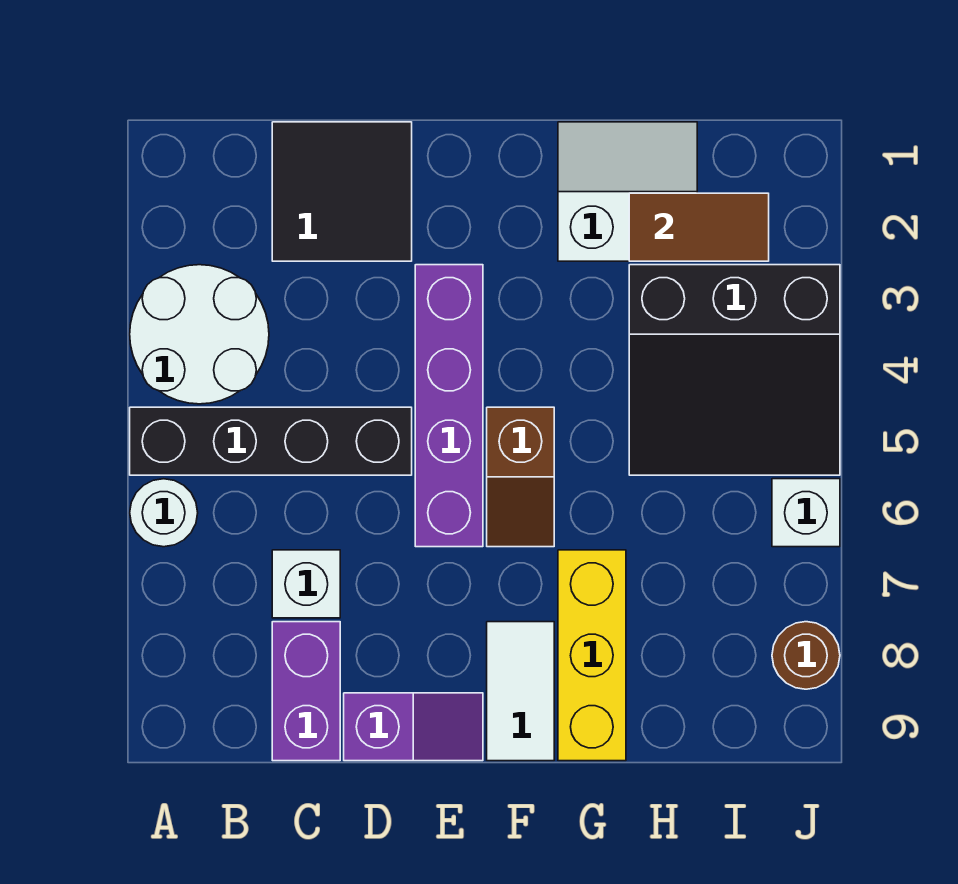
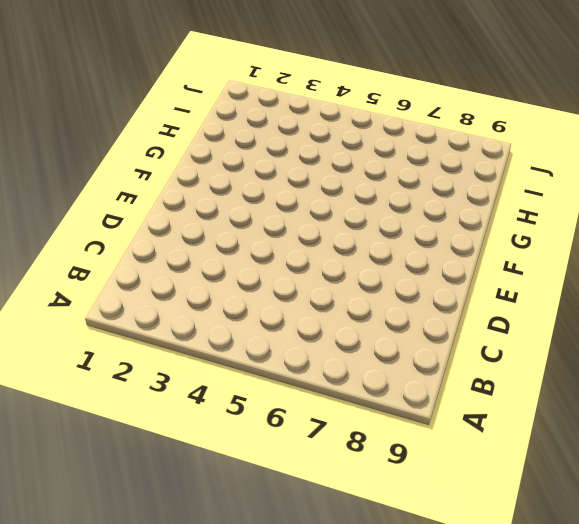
none -> white 2x2 round brick [130,265,269,404]
none -> black 1x4 brick [130,407,412,475]
none -> white 1x1 round brick [130,479,198,547]

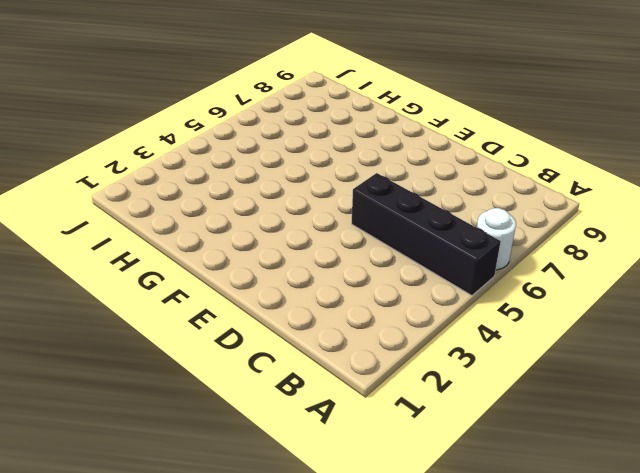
none -> white 2x2 round brick [130,265,269,404]
none -> black 2x2 tile [272,122,412,261]
none -> white 1x1 brick [272,550,340,618]

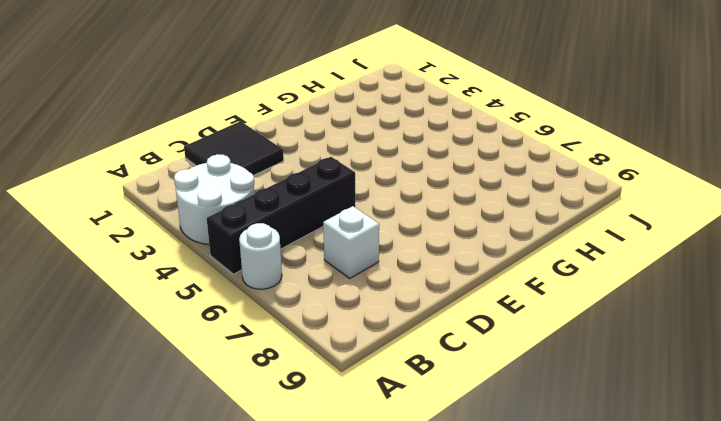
none -> purple 1x2 brick [272,622,340,761]
none -> purple 1x2 slope [344,693,483,761]
none -> purple 1x4 brick [415,265,483,547]

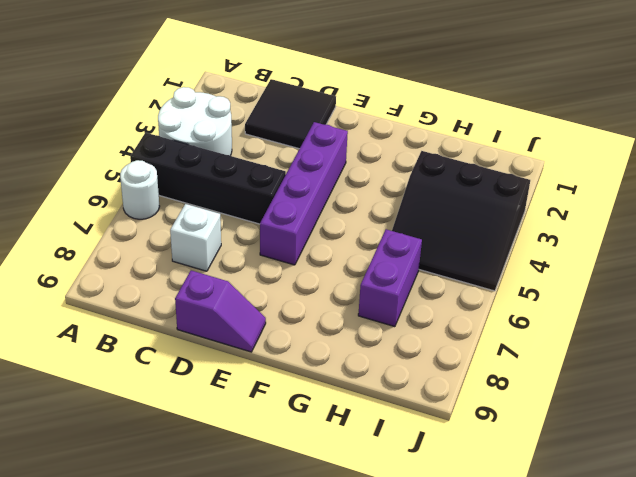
purple 1x2 brick [358,229,422,327] -> purple 1x2 brick moved to [272,622,340,761]
none -> brown 1x2 slope [487,407,554,547]
none -> white 1x2 tile [487,622,554,761]
none -> white 2x2 slope [558,122,697,261]

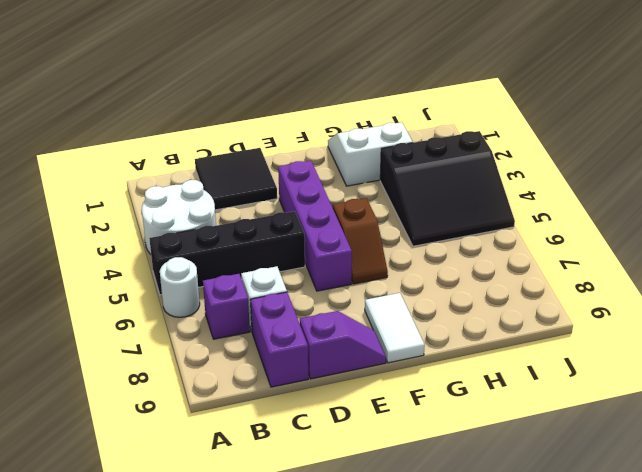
purple 1x1 brick [203,274,250,339] -> none
none -> yellow 1x3 brick [558,550,626,761]
none -> white 1x1 brick [772,479,840,547]
none -> brown 1x1 round brick [772,622,840,689]

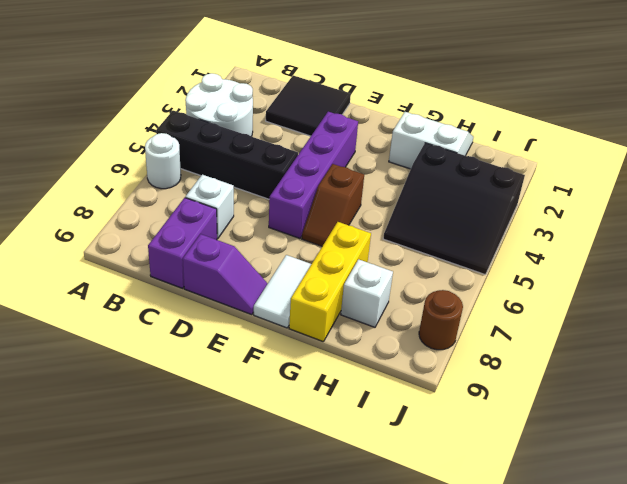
white 1x1 brick [341,259,393,327] -> white 1x1 brick moved to [772,479,840,547]
none -> brown 1x2 tile [629,193,769,261]

